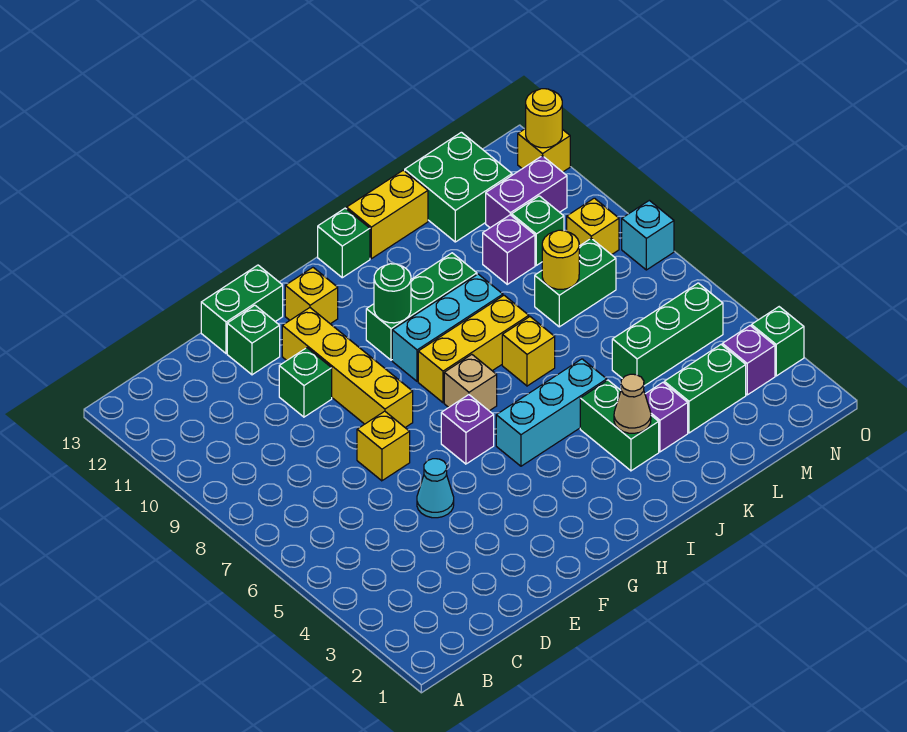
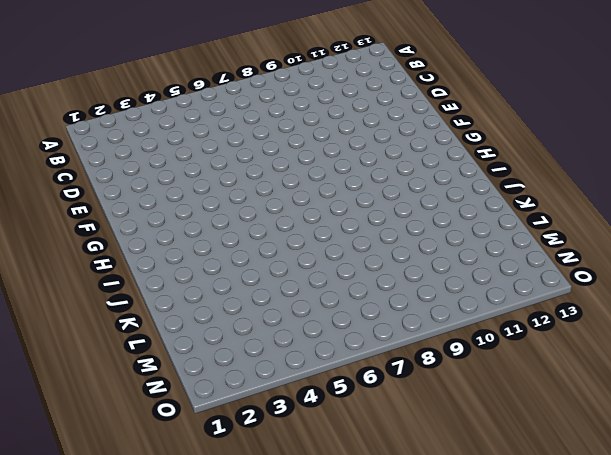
none -> cyan 1x1 cone [417,459,454,518]
none -> yellow 1x1 brick [357,411,410,481]
none -> green 1x1 brick [279,348,332,417]
none -> green 1x1 brick [227,305,280,375]

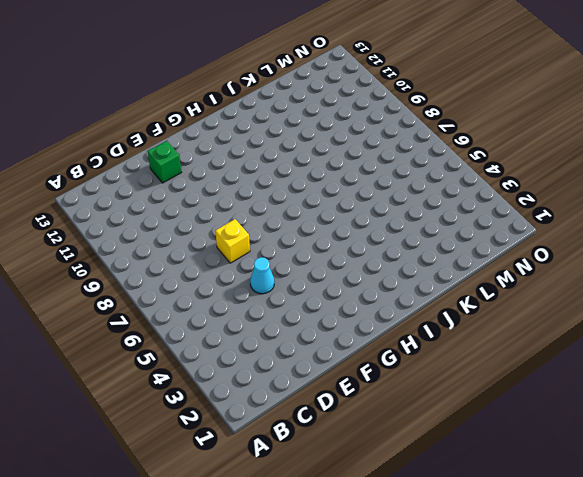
none -> green 1x1 brick [279,348,332,417]
none -> green 1x2 brick [201,265,283,353]
none -> yellow 1x4 brick [282,308,413,427]
none -> purple 1x1 brick [441,395,494,464]

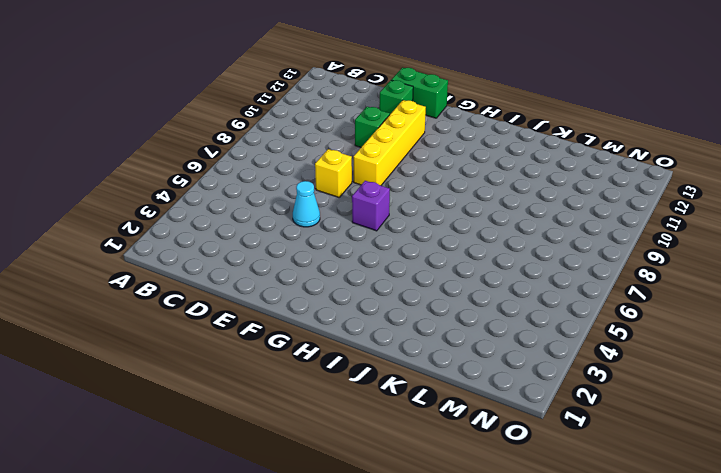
none -> yellow 1x1 brick [285,268,338,324]
none -> cyan 1x3 brick [496,359,607,466]
none -> tan 1x1 brick [444,355,497,411]
none -> yellow 1x3 brick [418,295,529,403]

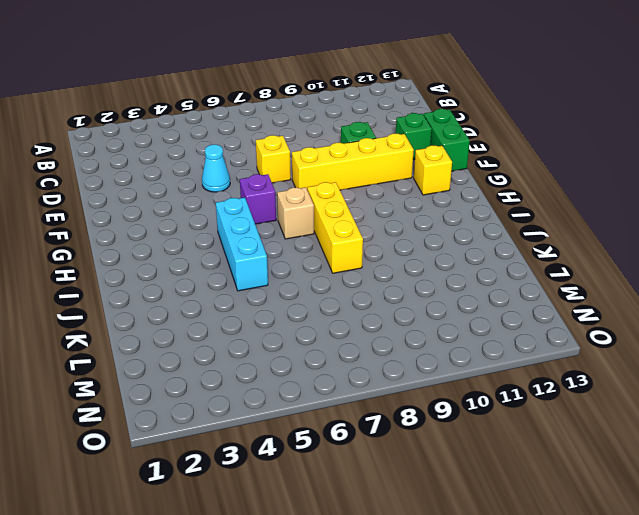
none -> cyan 1x3 brick [392,274,503,381]
none -> green 1x3 brick [366,253,477,360]
none -> green 1x1 brick [318,208,370,278]
none -> green 1x2 brick [580,380,659,471]

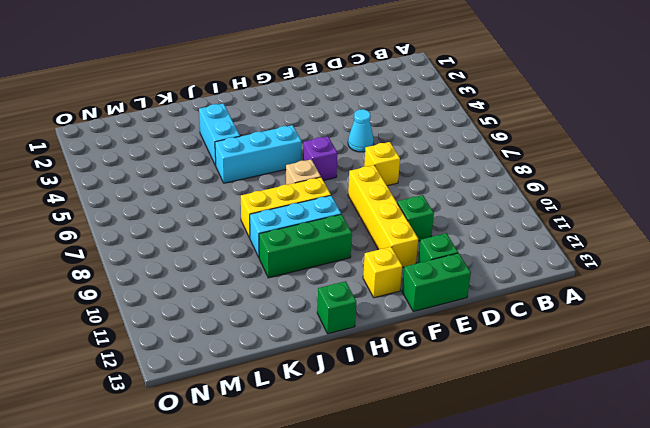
cyan 1x2 brick [199,104,240,166] -> green 1x2 brick [580,380,659,471]
none -> yellow 1x1 brick [502,317,555,386]
none -> yellow 1x2 brick [347,170,428,259]
none -> purple 1x1 brick [645,383,688,452]
none -> green 1x2 brick [664,345,746,433]

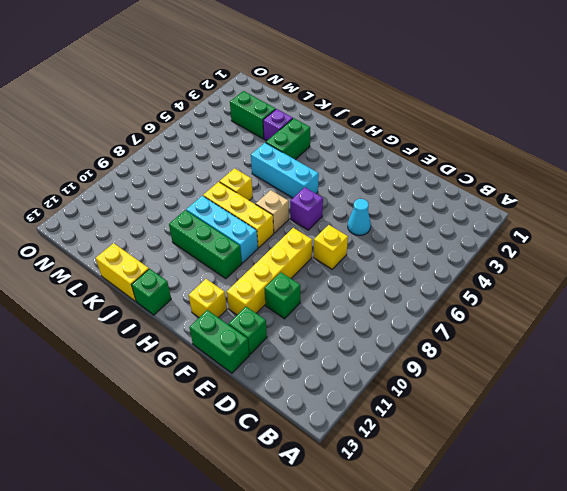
none -> green 1x3 brick [612,283,723,386]
none -> green 1x2 brick [535,238,616,327]
none -> purple 1x1 brick [483,215,535,284]
none -> green 2x2 brick [405,132,512,242]

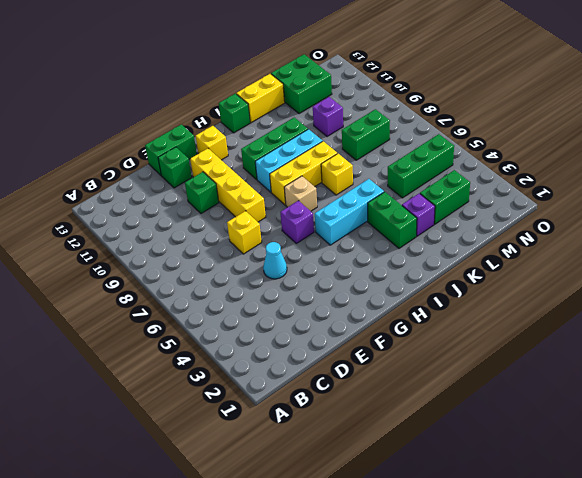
none -> green 1x1 brick [512,196,564,265]
none -> purple 1x2 brick [486,156,567,228]
none -> purple 1x1 brick [722,326,775,395]
none -> yellow 1x1 brick [567,198,619,255]

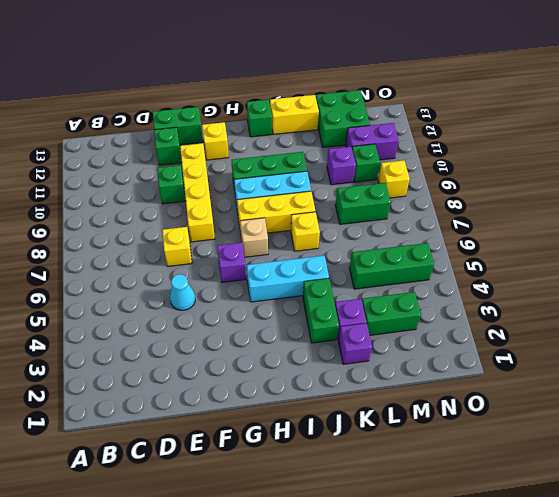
purple 1x1 brick [338,323,372,364] -> purple 1x1 brick moved to [722,326,775,395]
none -> green 1x1 brick [752,307,804,376]
none -> cyan 1x1 brick [622,200,674,270]
none -> yellow 1x1 brick [518,129,570,172]
none -> green 1x1 round brick [374,264,411,323]

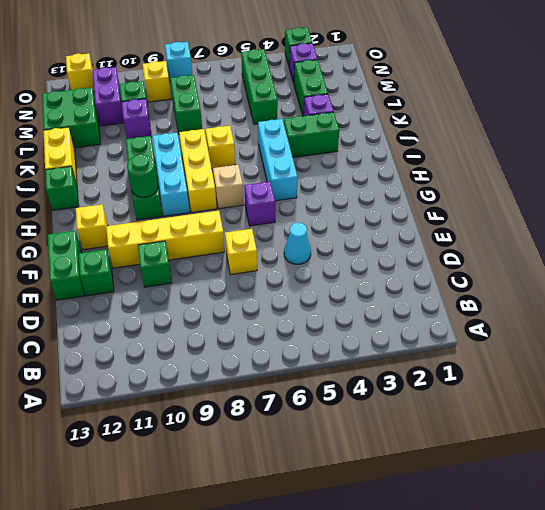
none -> tan 1x1 cone [614,374,651,433]
none -> yellow 1x1 round brick [542,230,579,289]
none -> yellow 1x1 round brick [526,89,562,148]

